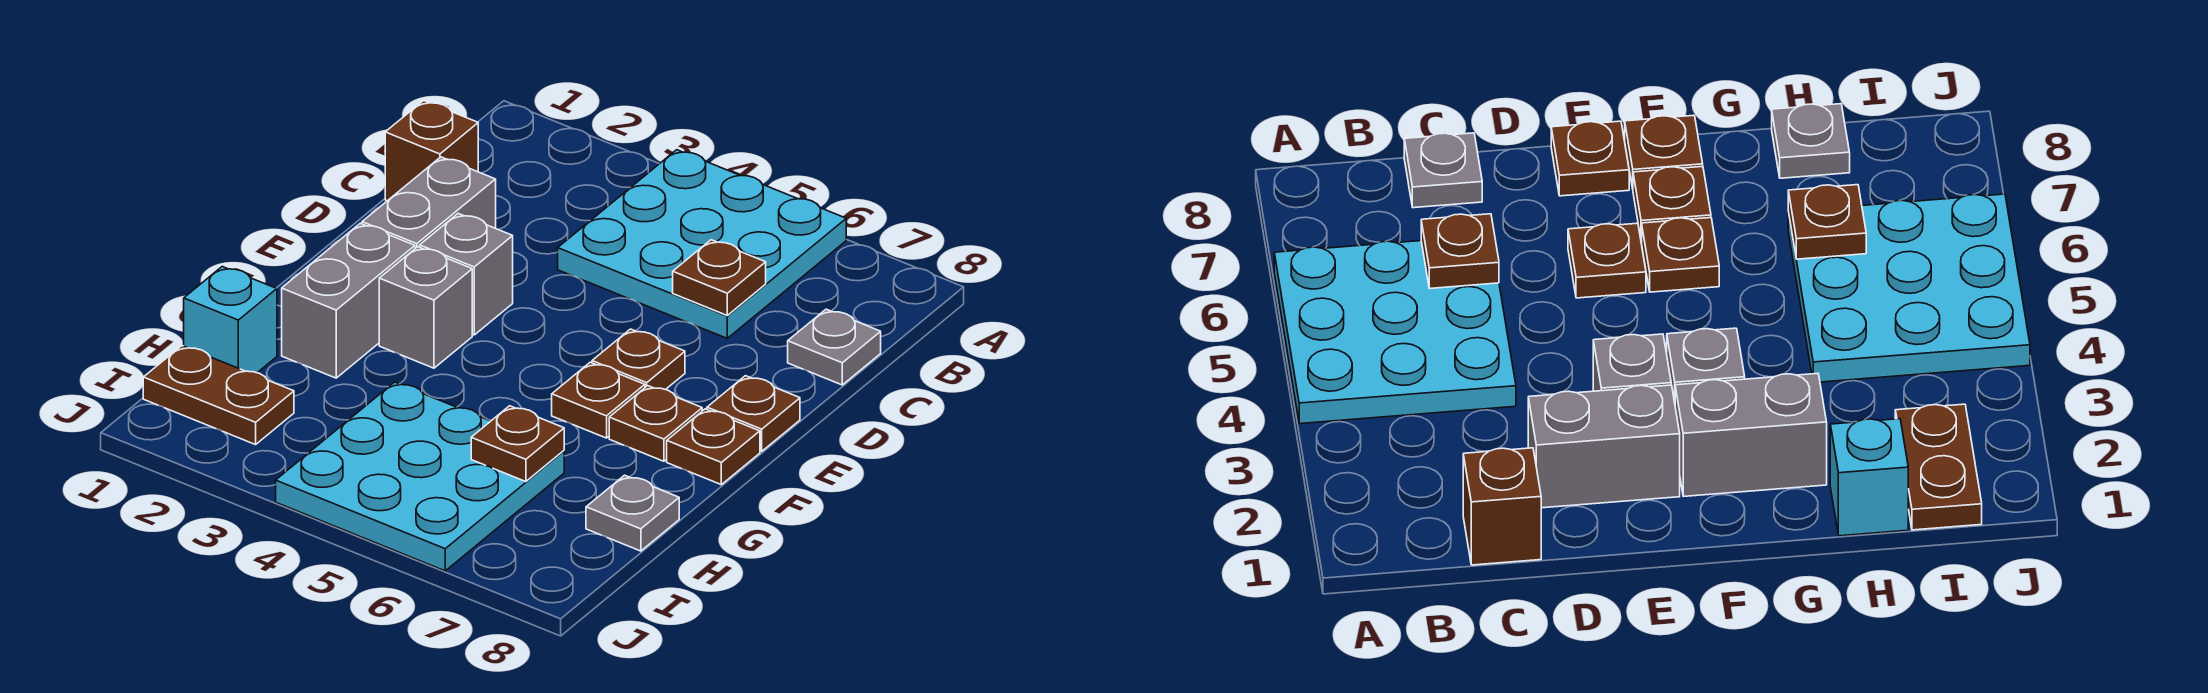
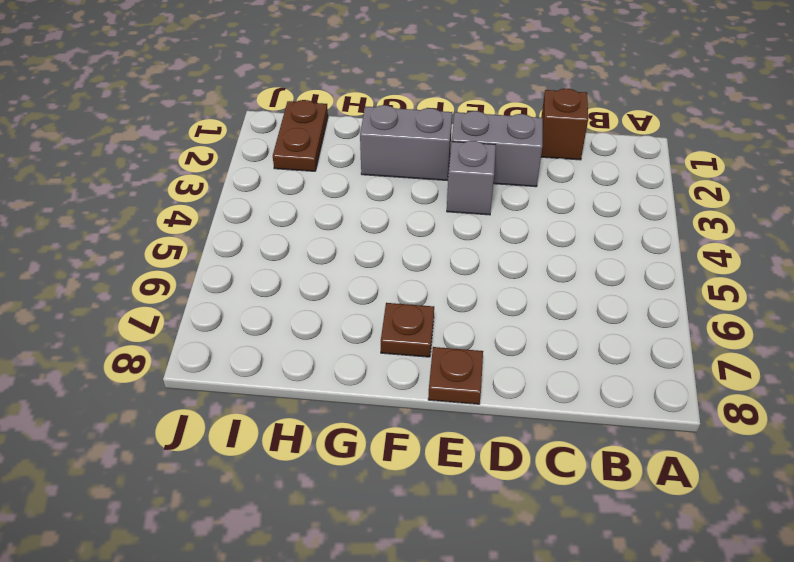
none -> cyan 3x3 plate [558,150,846,338]
none -> grey 1x1 plate [788,309,881,385]
none -> brown 1x1 plate [592,329,685,390]

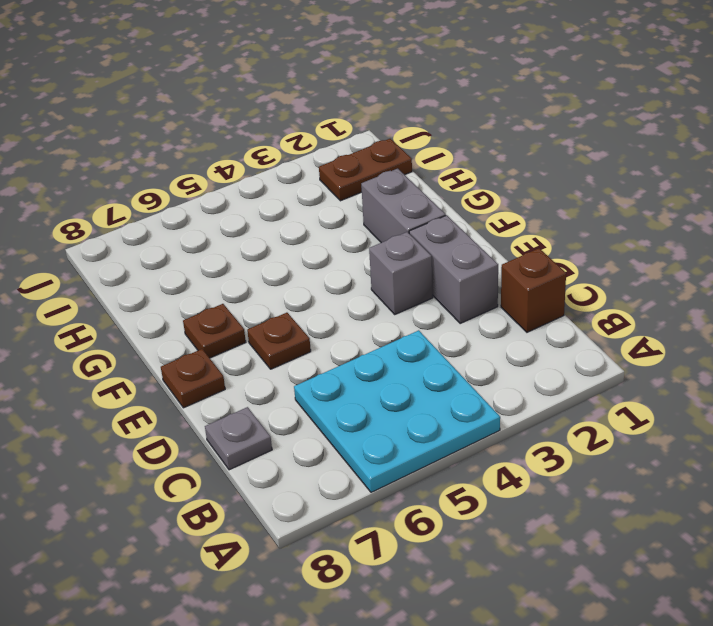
none -> grey 1x1 brick [379,247,472,368]
none -> brown 1x1 plate [552,362,645,438]
none -> brown 1x1 plate [667,409,760,485]

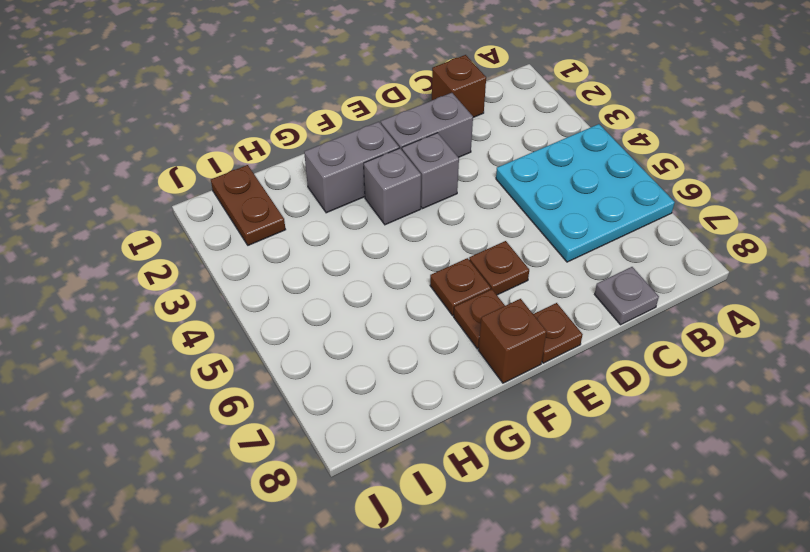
brown 1x1 brick [478,299,547,383] -> brown 1x1 plate [667,409,760,485]
none -> cyan 1x1 brick [184,267,277,373]
none -> cyan 3x3 plate [276,382,564,571]
none -> grey 1x1 plate [586,475,679,551]

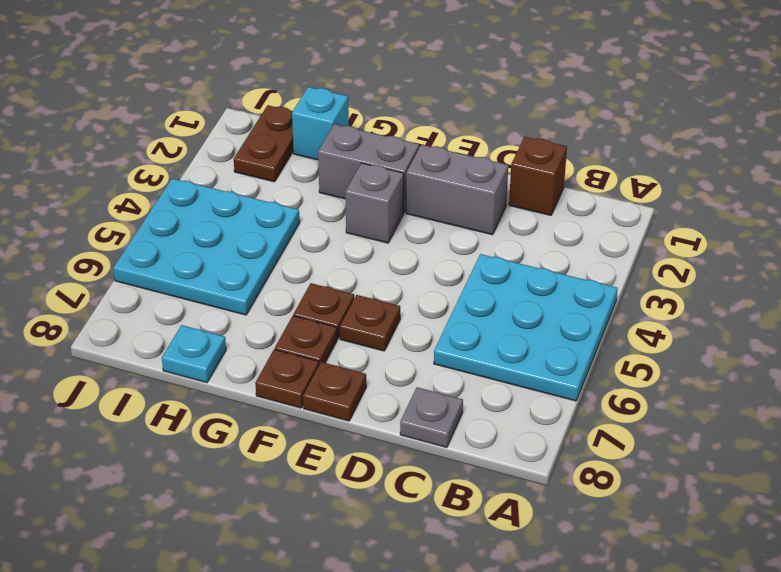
cyan 1x1 plate [162,325,226,383] -> grey 1x1 plate [586,475,679,551]
none -> grey 1x1 brick [420,214,513,335]
none -> brown 1x1 plate [673,240,766,315]
none -> brown 1x1 plate [471,406,564,482]

